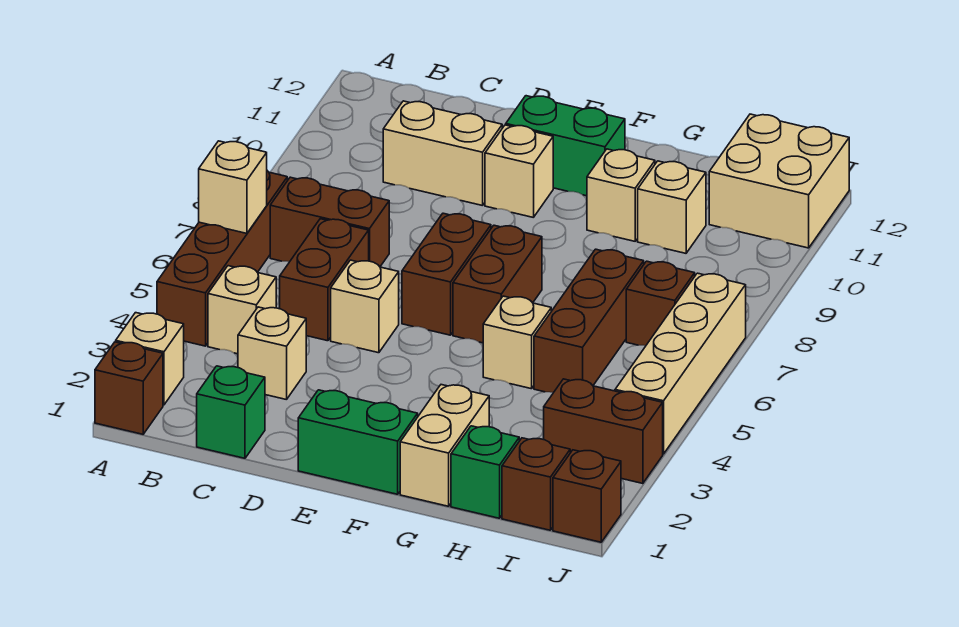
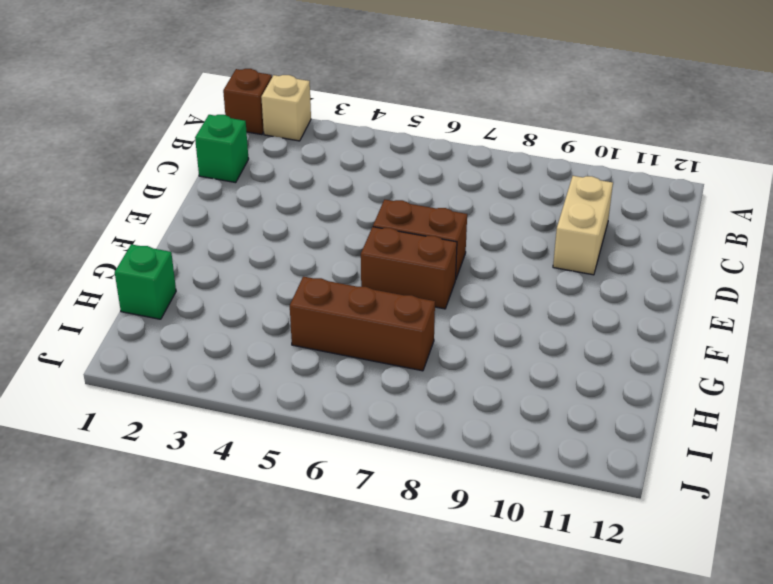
none -> brown 1x4 brick [157,171,287,346]
none -> tan 1x1 brick [208,266,276,354]
none -> brown 1x2 brick [270,177,389,267]

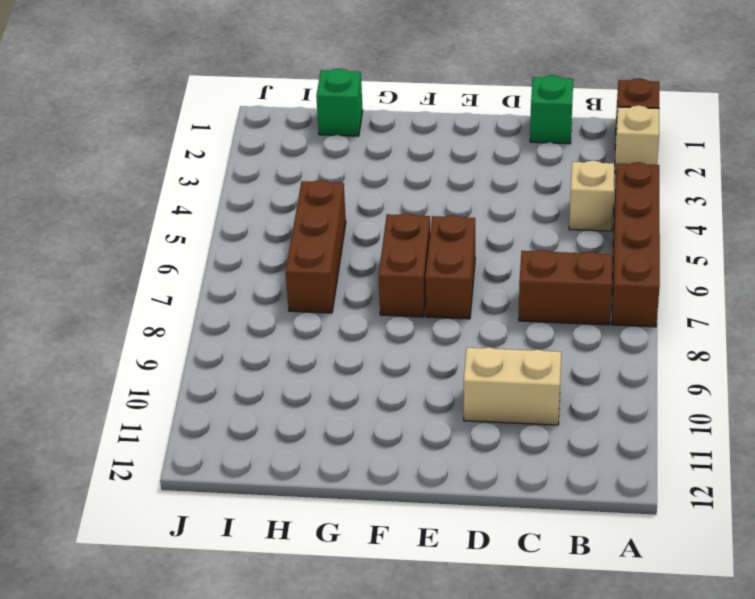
none -> tan 1x1 brick [238,307,306,400]
none -> brown 1x2 brick [279,219,369,341]
none -> tan 1x1 brick [331,260,399,353]

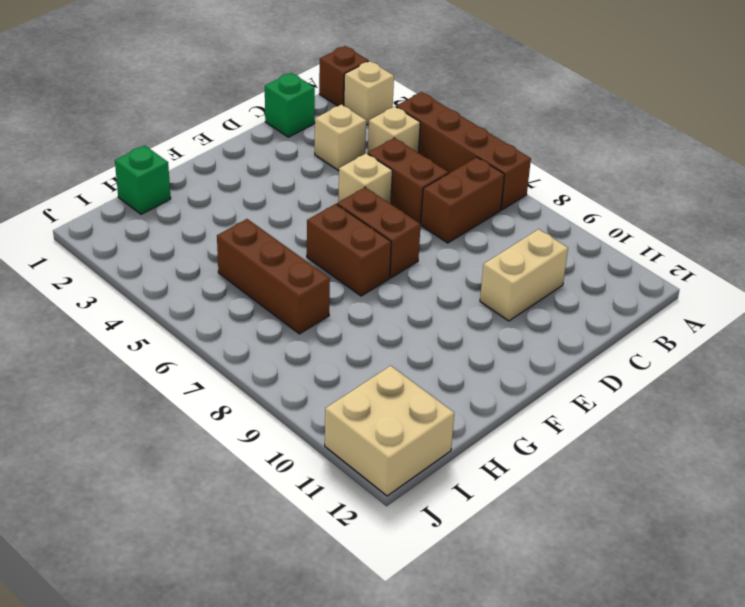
none -> green 1x2 brick [298,390,418,494]
none -> tan 1x1 brick [485,125,553,218]
none -> green 1x2 brick [506,96,625,196]

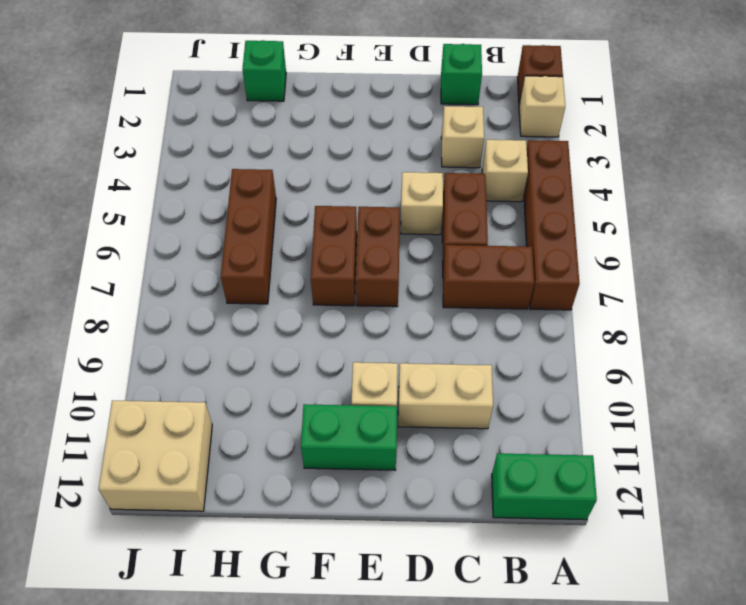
green 1x2 brick [492,453,597,520] -> green 1x2 brick moved to [298,390,418,494]
none -> tan 1x2 brick [400,385,489,506]
none -> tan 1x1 brick [483,296,551,389]
none -> tan 1x1 brick [587,149,655,241]

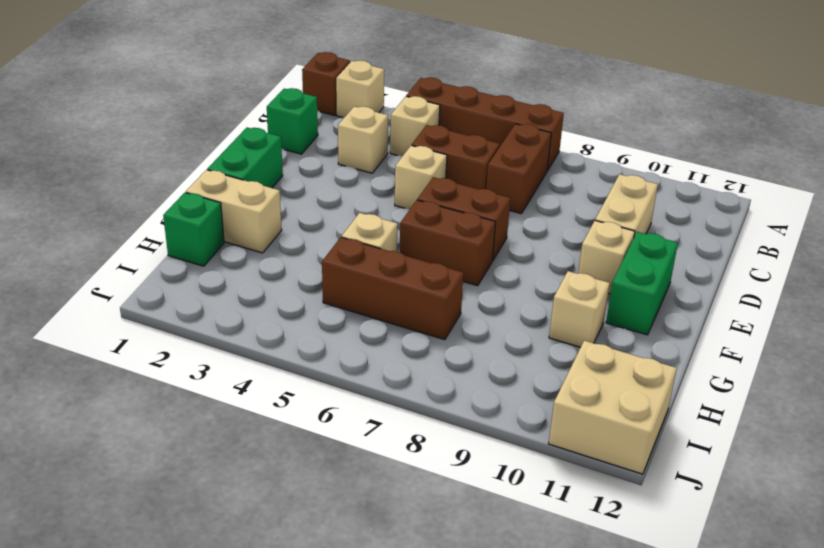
none -> tan 1x1 brick [638,161,706,253]
none -> brown 1x1 brick [502,438,570,530]
none -> brown 1x2 brick [544,379,663,484]

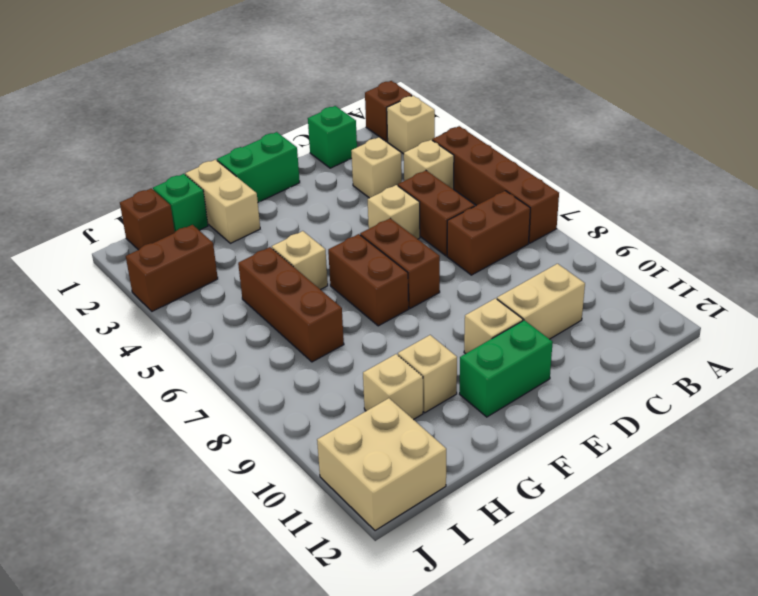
none -> brown 1x1 brick [626,261,695,346]
none -> brown 1x1 brick [553,450,621,542]
none -> tan 1x4 brick [615,273,746,454]

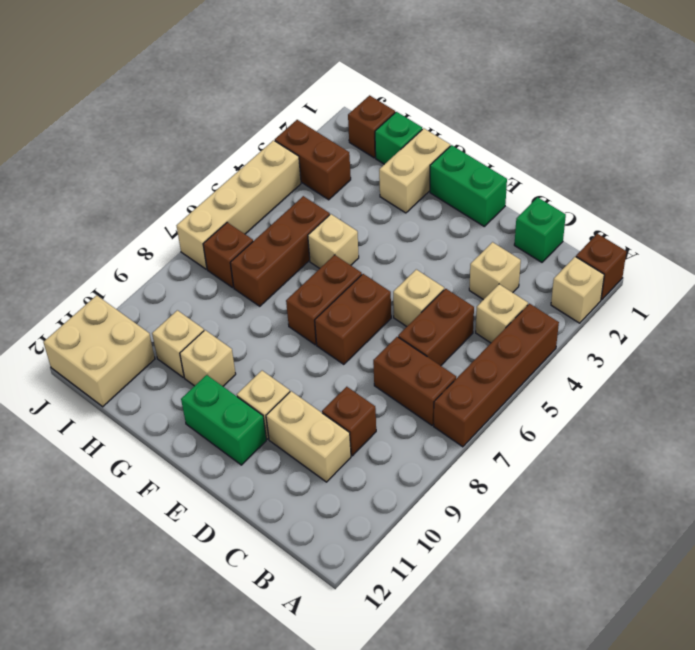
brown 1x1 brick [322,387,376,456] -> brown 1x1 brick moved to [553,450,621,542]
none -> tan 1x1 brick [199,141,267,233]

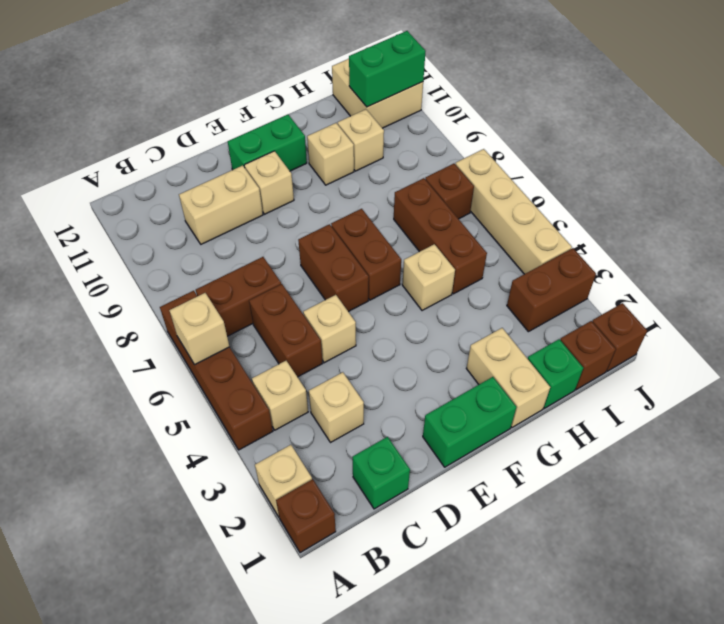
green 1x2 brick [349,31,426,107] -> none

